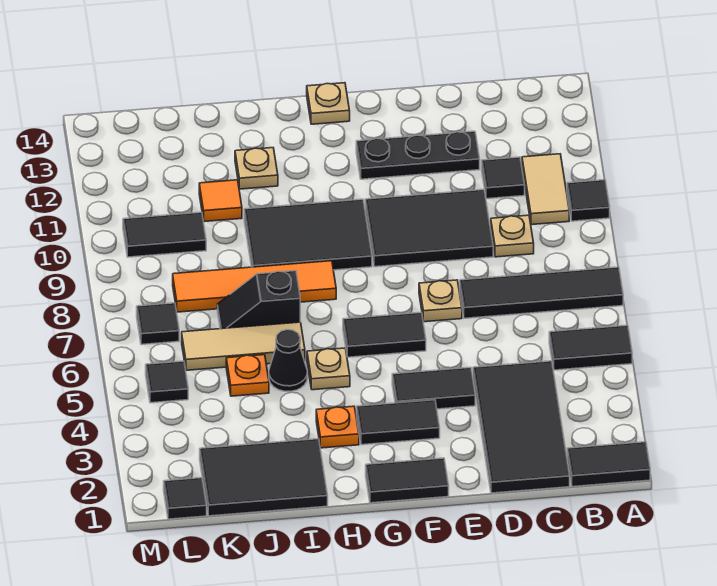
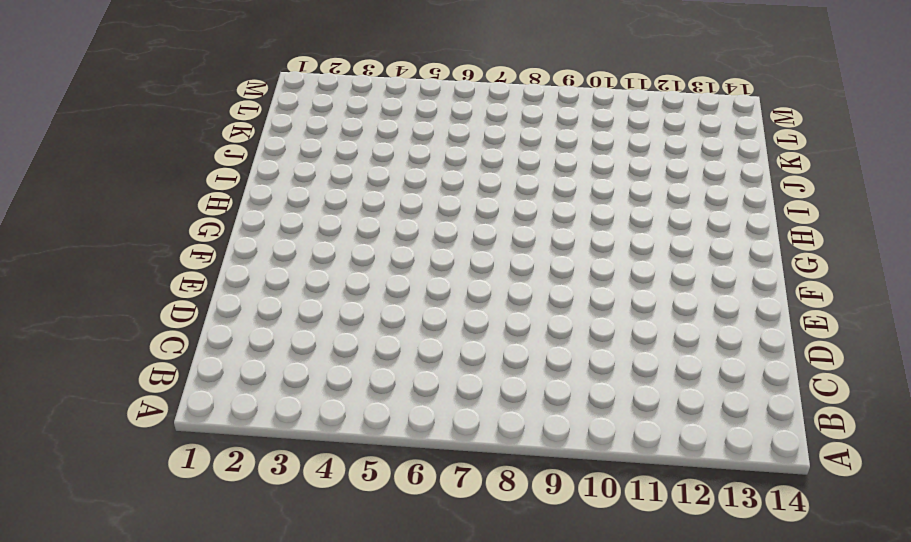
none -> black 1x2 tile [567,442,650,487]
none -> black 1x2 tile [549,325,632,370]
none -> black 1x4 tile [460,267,623,318]
none -> black 1x1 tile [567,180,610,221]

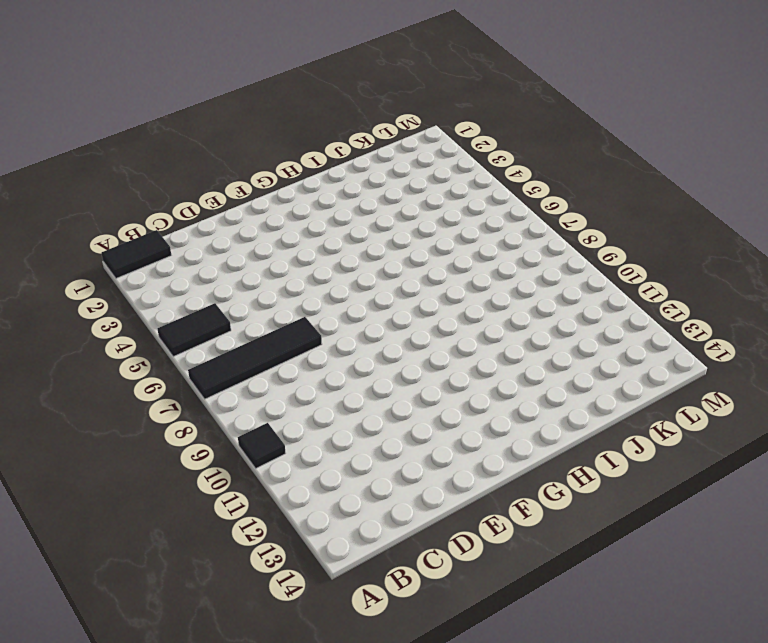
none -> tan 1x2 tile [522,154,569,225]
none -> black 2x4 tile [473,361,570,493]
none -> tan 1x1 plate [491,215,534,257]
none -> black 1x1 tile [482,157,525,199]

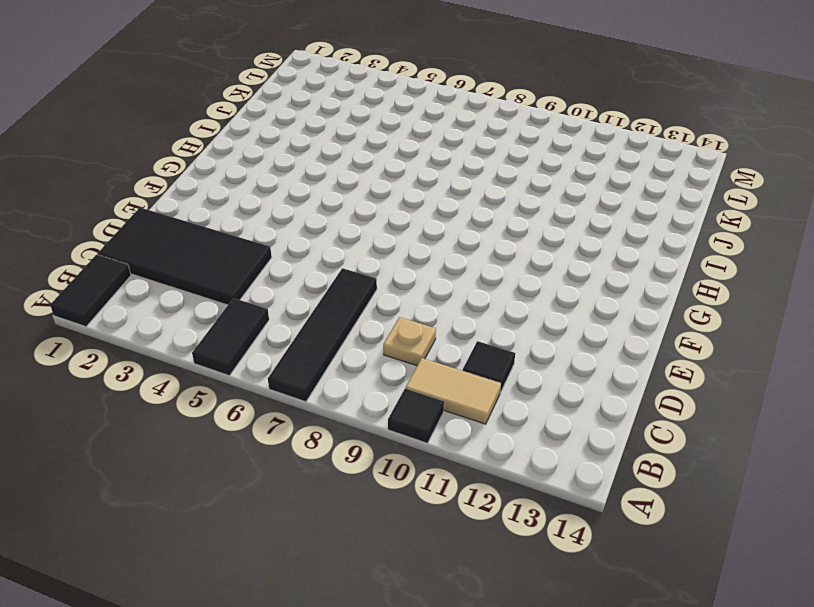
none -> black 2x3 tile [365,189,493,267]
none -> black 1x3 plate [356,131,480,179]
none -> black 1x2 tile [392,367,475,409]
none -> tan 1x1 plate [419,280,462,322]

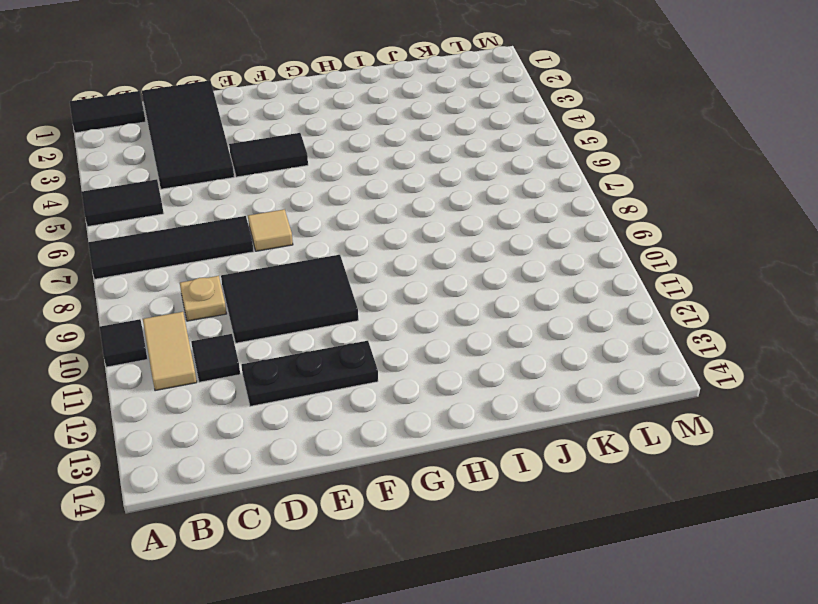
tan 1x1 tile [248,209,293,251] -> tan 1x1 plate [419,280,462,322]
none -> black 1x2 tile [366,458,449,503]
none -> black 1x2 tile [357,400,440,445]
none -> black 1x2 tile [343,313,426,357]
none -> black 2x3 tile [244,199,372,270]

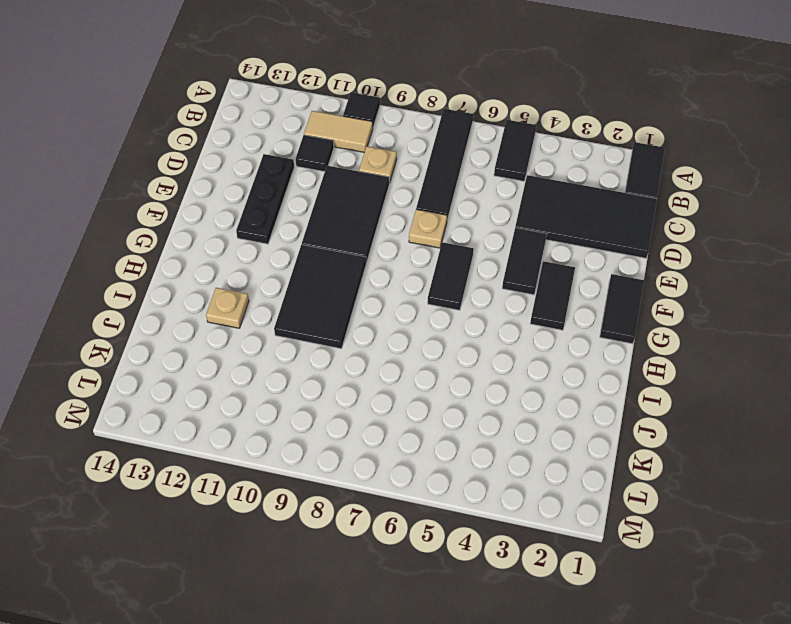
none -> tan 1x1 plate [307,83,350,124]
none -> orange 1x1 plate [316,406,359,448]
none -> tan 1x1 plate [307,348,350,390]
none -> orange 1x4 tile [173,261,336,312]

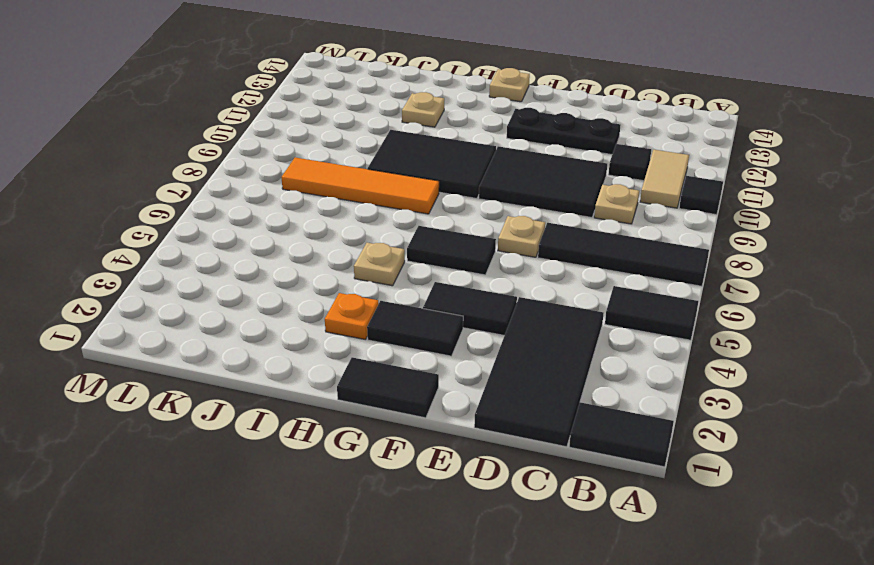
none -> black 2x3 tile [200,439,328,516]
none -> black 1x1 cone [269,330,307,391]
none -> tan 1x3 tile [182,322,305,370]
none -> black 1x2 slope [217,271,300,329]

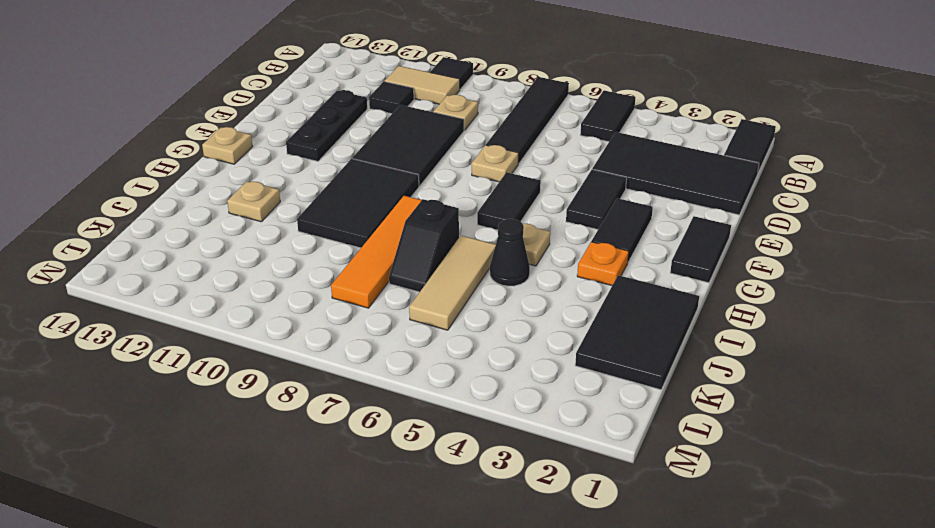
none -> orange 1x1 plate [226,355,269,396]
none -> orange 1x1 tile [199,180,242,222]
none -> black 1x2 tile [123,212,206,257]
none -> black 1x1 tile [164,478,207,519]

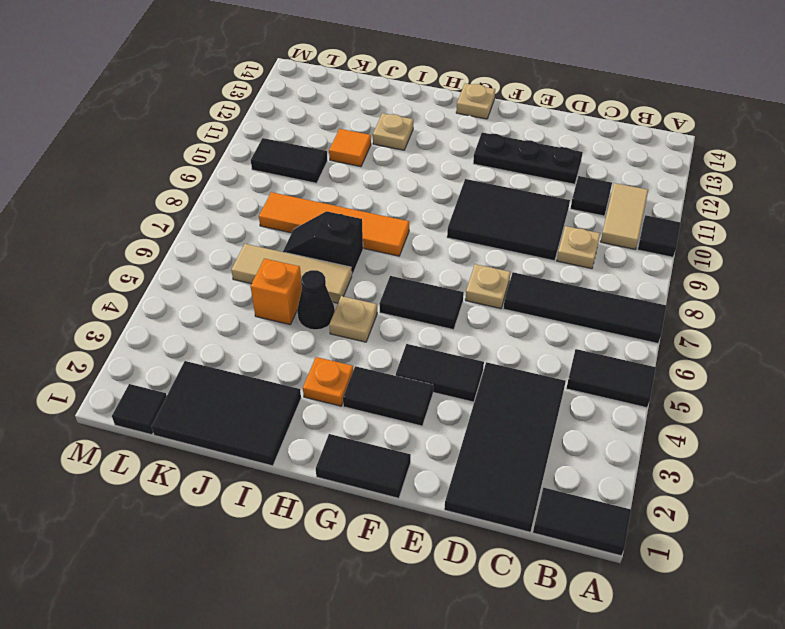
orange 1x1 brick [251,259,302,325] -> orange 1x1 plate [226,355,269,396]
none -> black 2x3 tile [244,199,372,270]
none -> black 1x1 tile [146,361,188,403]
none -> black 1x1 tile [137,303,179,345]

